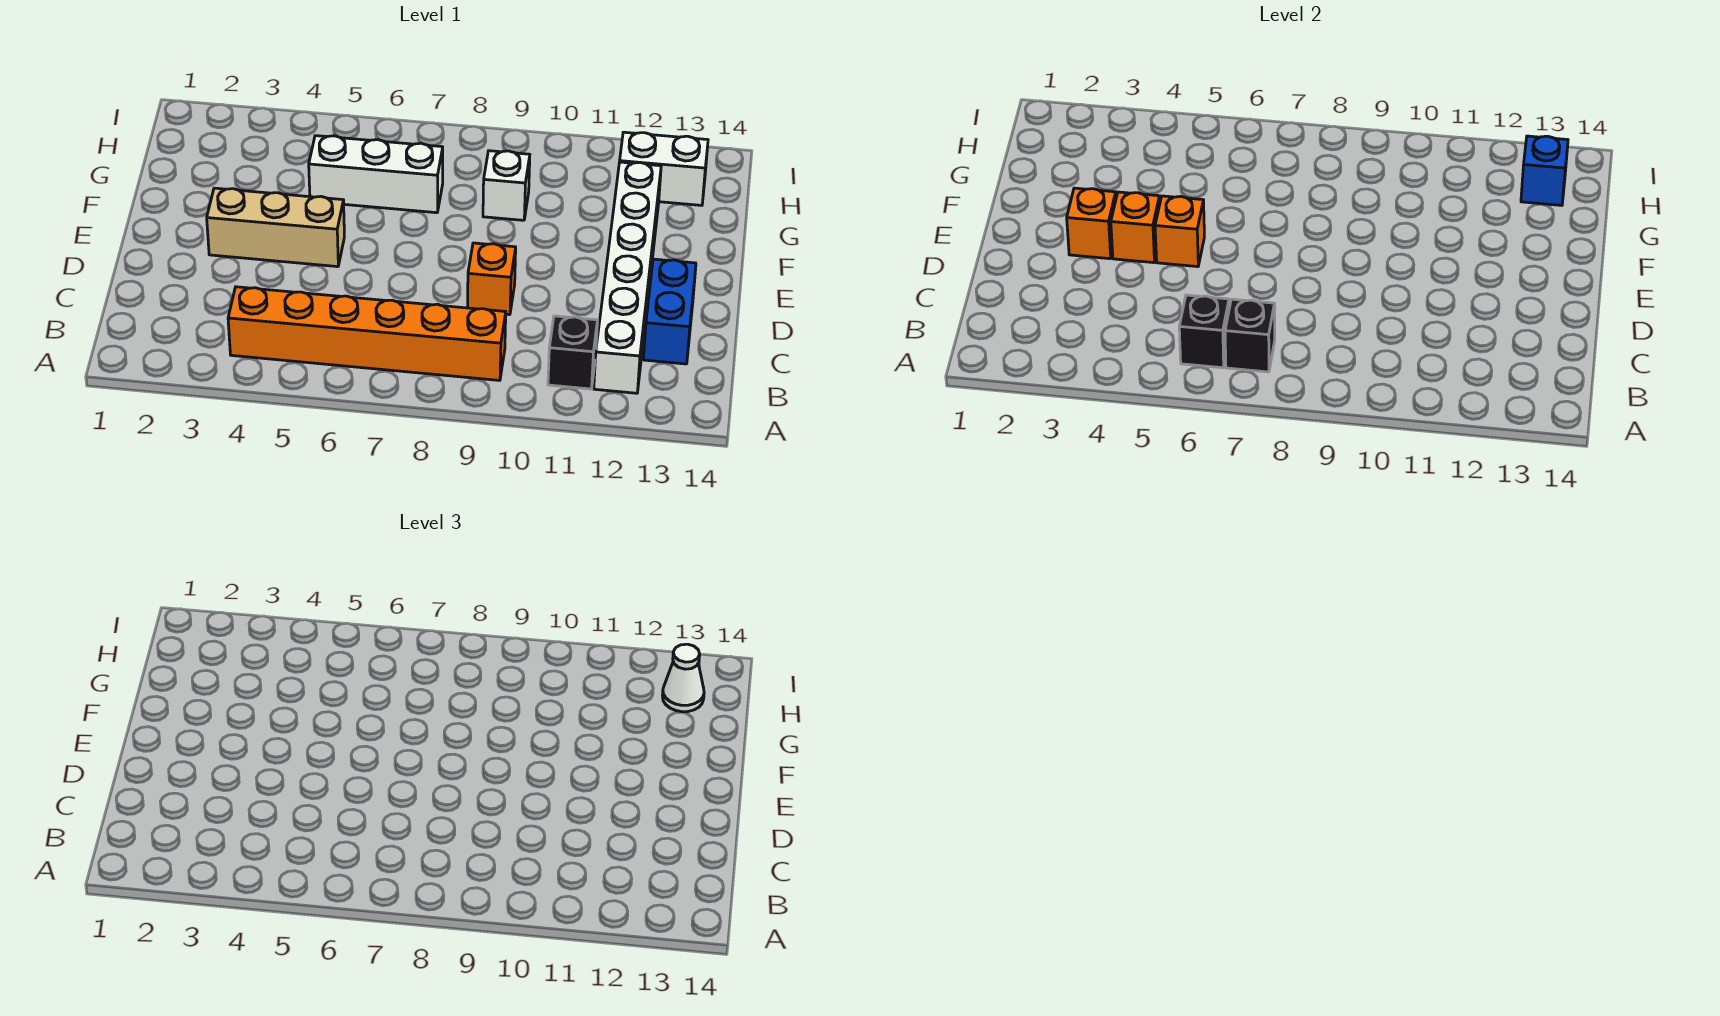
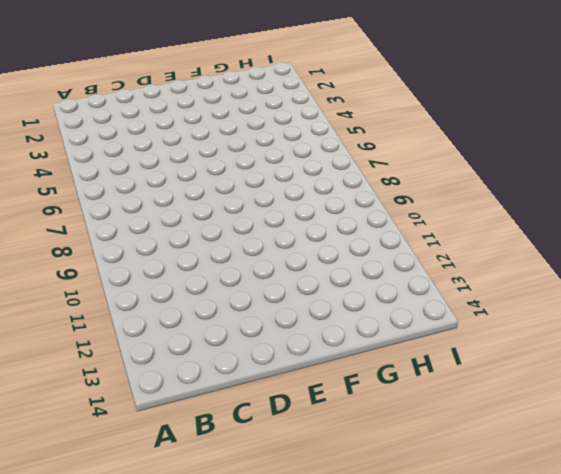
none -> orange 1x6 brick [228,287,506,380]
none -> black 1x1 brick [548,316,597,389]
none -> white 1x6 brick [594,162,661,393]

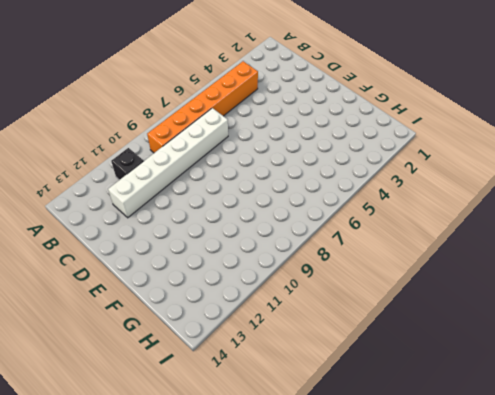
white 1x6 brick [108,108,228,218] -> white 1x6 brick turned to [594,162,661,393]
none -> blue 1x2 brick [643,259,696,364]
none -> orange 1x1 brick [468,243,516,315]
none -> tan 1x3 brick [207,188,344,267]

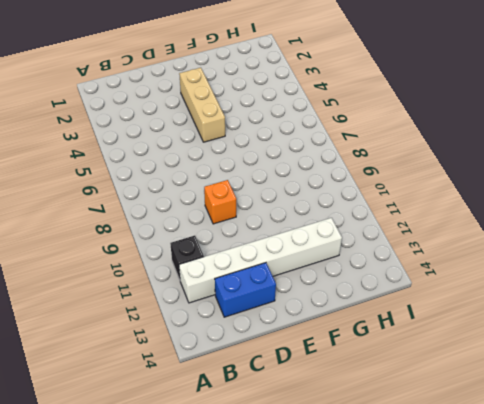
none -> orange 1x6 brick [228,287,506,380]
none -> white 1x3 brick [309,136,443,213]
none -> white 1x1 brick [483,151,530,220]

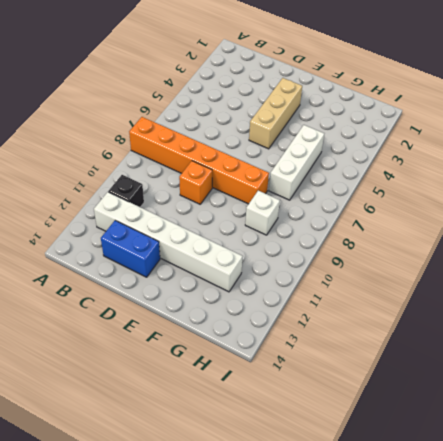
orange 1x6 brick [129,117,269,204] -> orange 1x6 brick turned to [228,287,506,380]
none -> white 1x2 brick [620,132,708,205]
none -> black 1x1 brick [1179,295,1229,368]
none -> black 1x1 brick [1225,299,1275,372]

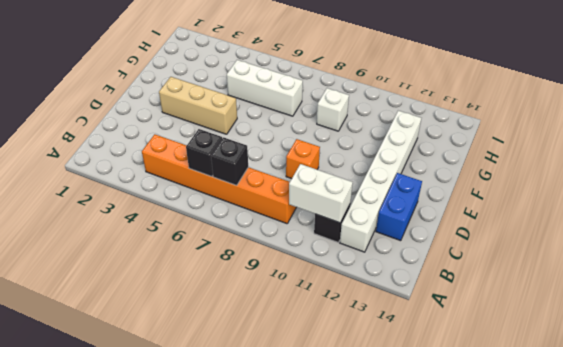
white 1x2 brick [289,164,353,223] -> white 1x2 brick moved to [620,132,708,205]
none -> orange 1x1 brick [1067,188,1116,259]
none -> orange 1x1 brick [1111,192,1160,263]
none -> orange 1x1 brick [1155,196,1204,267]

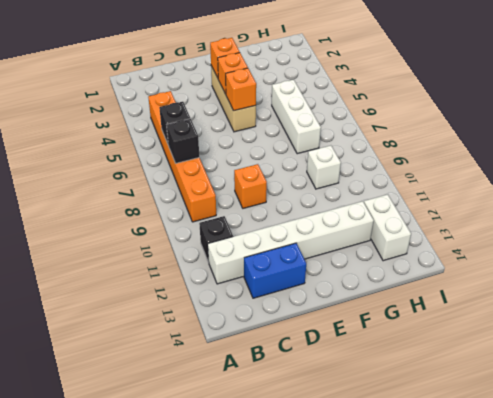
none -> blue 1x1 brick [1521,136,1568,205]
none -> white 1x1 cone [663,644,704,712]

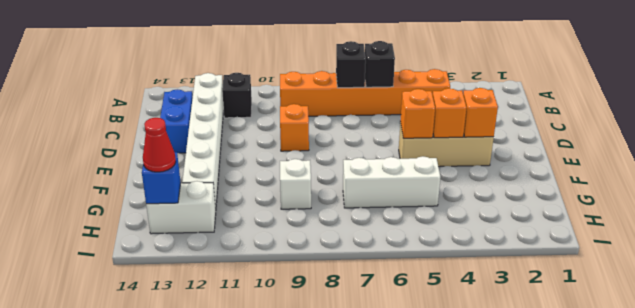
red 1x1 cone [143,118,176,172] -> white 1x1 cone [663,644,704,712]

